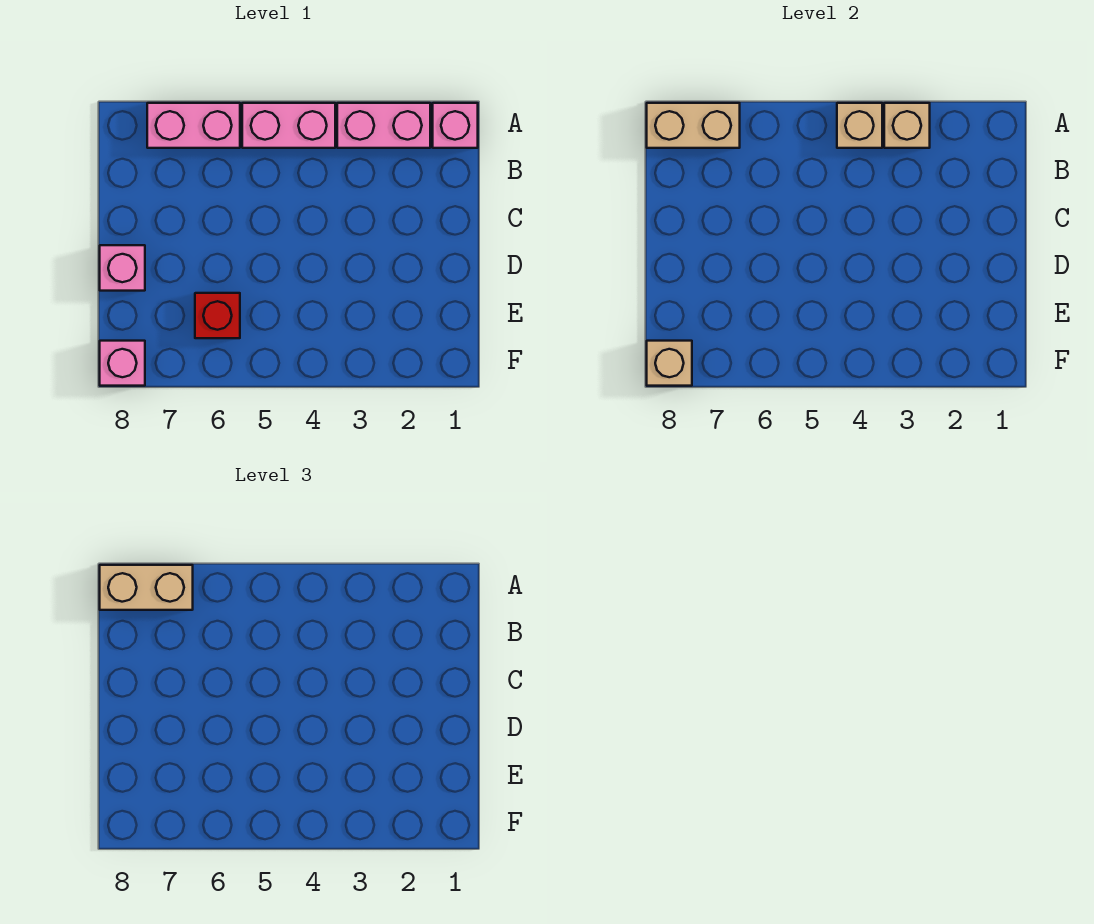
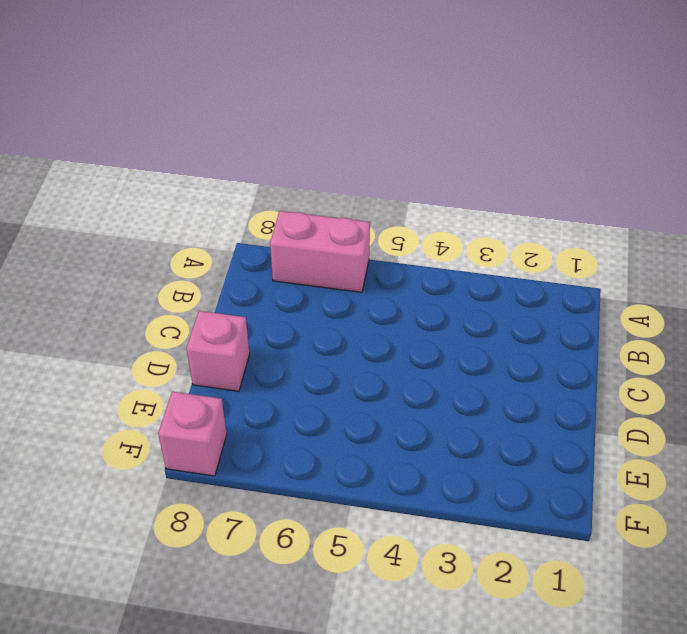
none -> pink 1x1 brick [433,103,478,148]
none -> pink 1x2 brick [337,103,430,148]
none -> pink 1x2 brick [242,103,335,148]

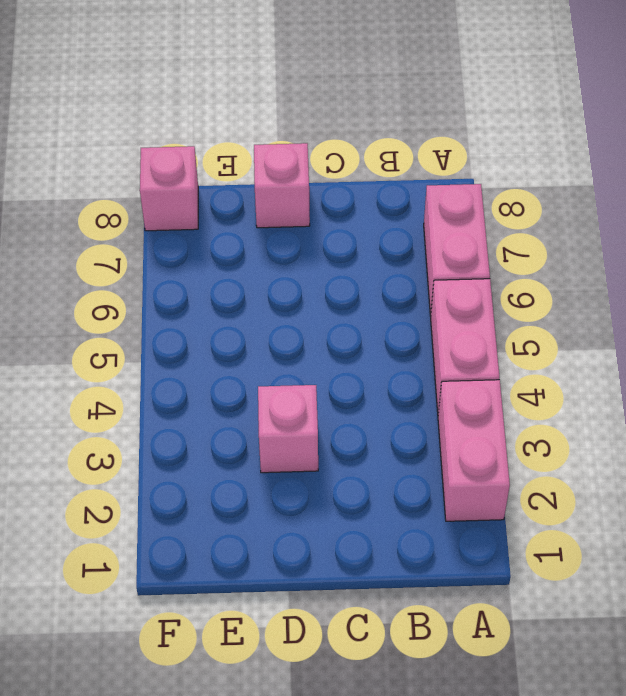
pink 1x1 brick [258,385,318,473] -> pink 1x1 brick moved to [433,103,478,148]
none -> red 1x1 brick [195,293,240,338]
none -> tan 1x1 brick [884,103,930,148]
none -> tan 1x1 brick [837,103,882,148]

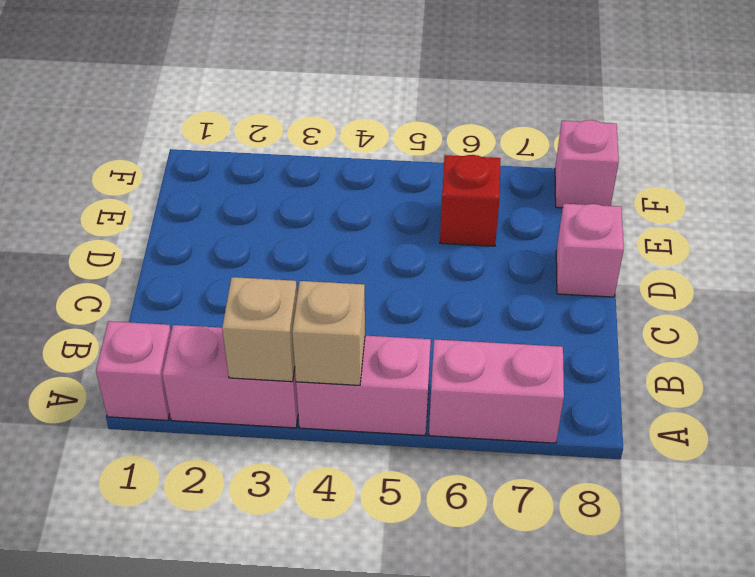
none -> tan 1x2 brick [647,103,740,148]
none -> tan 1x1 brick [647,341,692,386]
none -> tan 1x2 brick [100,565,193,610]

